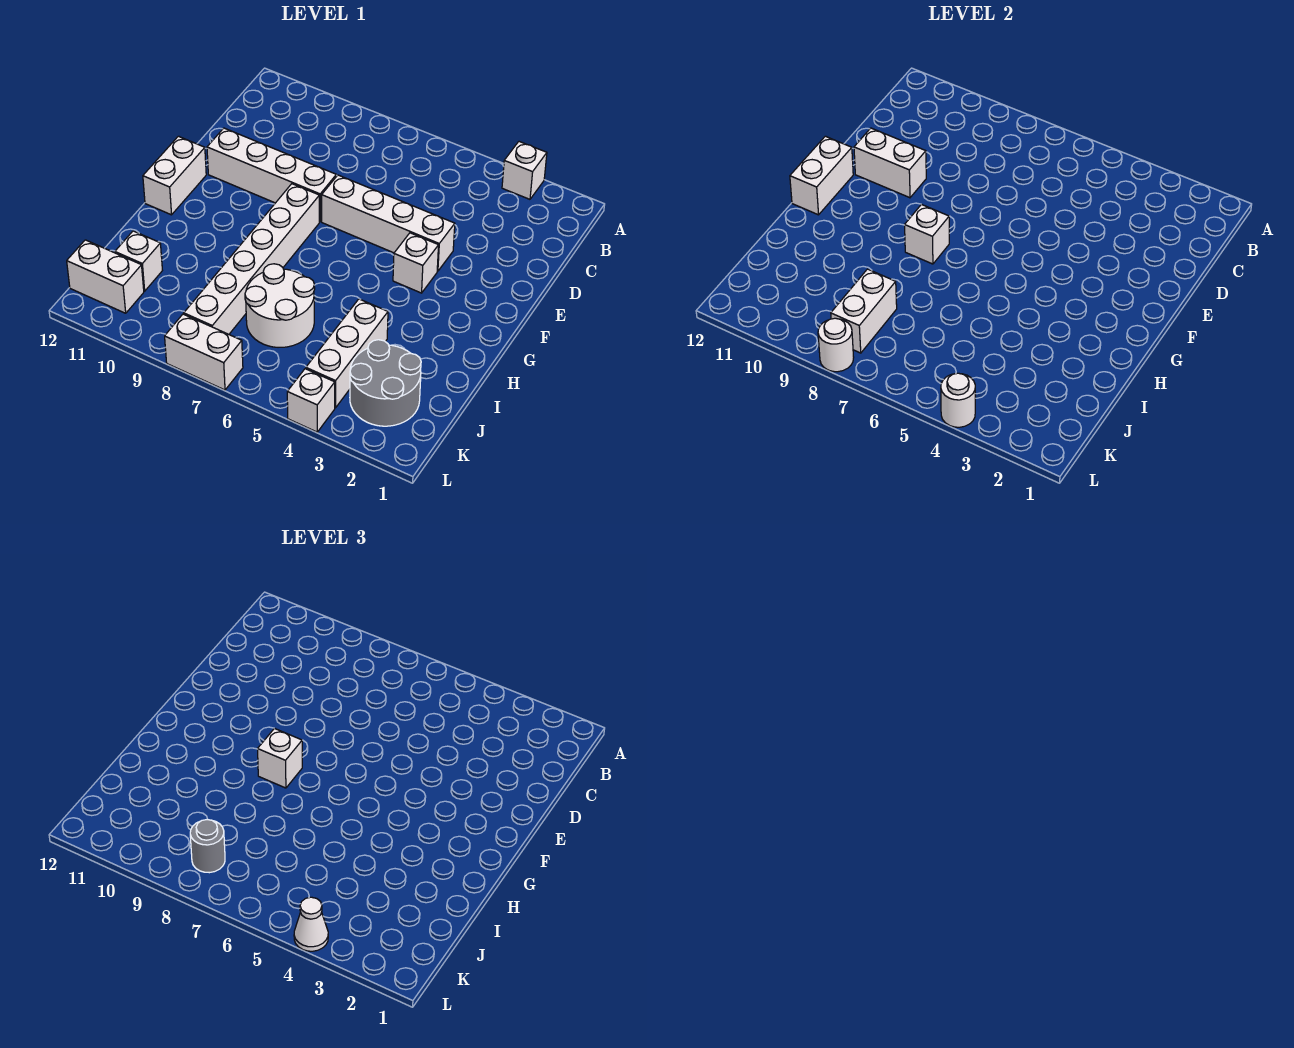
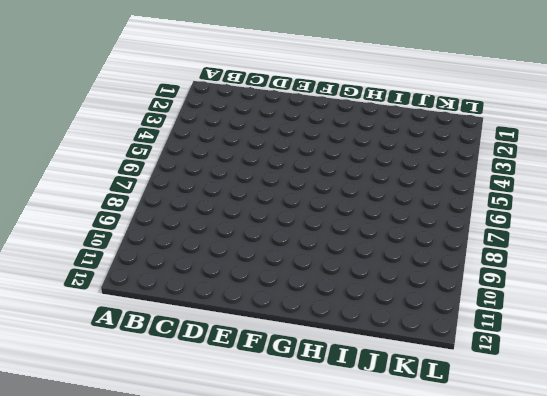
none -> white 1x1 brick [502,142,547,199]
none -> white 1x4 brick [322,175,455,271]
none -> white 1x4 brick [207,128,336,222]

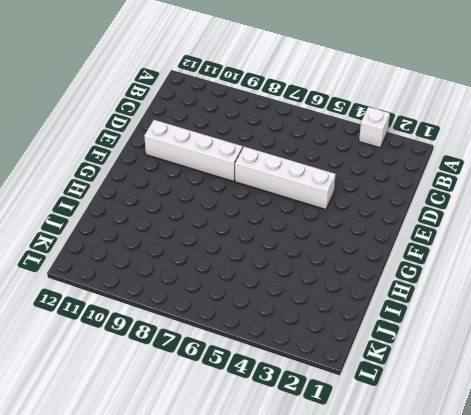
none -> white 1x1 brick [393,233,439,293]
none -> white 1x6 brick [184,184,319,334]
none -> white 1x2 brick [143,136,206,215]

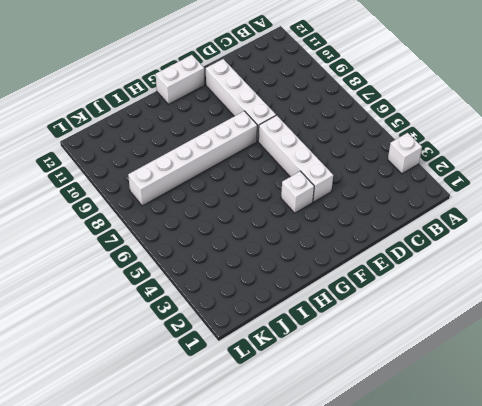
none -> white 1x3 brick [306,299,388,408]
none -> white 2x2 round brick [245,264,315,347]
none -> grey 2x2 round brick [350,340,421,426]

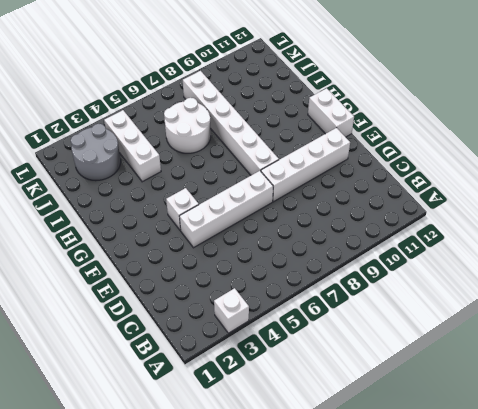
none -> white 1x1 brick [115,231,162,291]
none -> white 1x2 brick [67,240,144,313]
none -> white 1x1 brick [287,369,335,432]

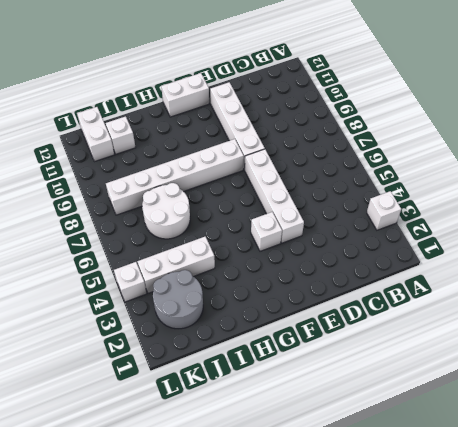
none -> white 1x2 brick [165,314,243,390]
none -> white 1x2 brick [854,128,926,198]
none -> white 1x2 brick [790,136,853,215]

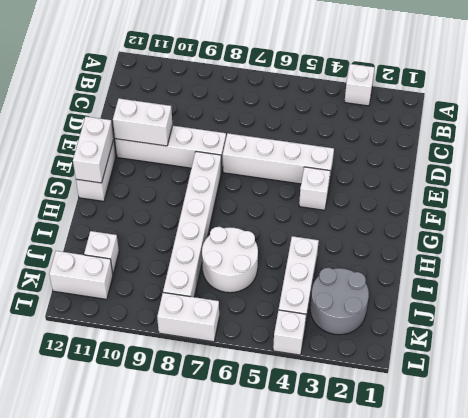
none -> white 1x1 brick [905,204,949,264]
none -> white 1x2 brick [831,269,897,353]
none -> white 1x1 round brick [941,373,975,427]

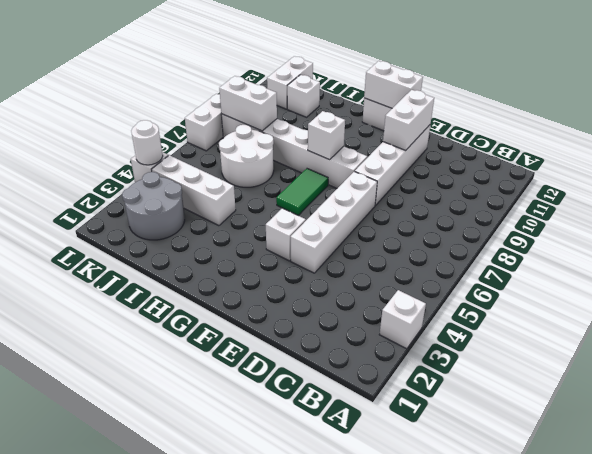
green 1x2 tile [276,169,328,216] -> none
none -> white 1x1 round brick [818,318,854,372]
none -> white 1x1 brick [258,728,302,788]
none -> grey 1x1 round brick [190,819,225,873]

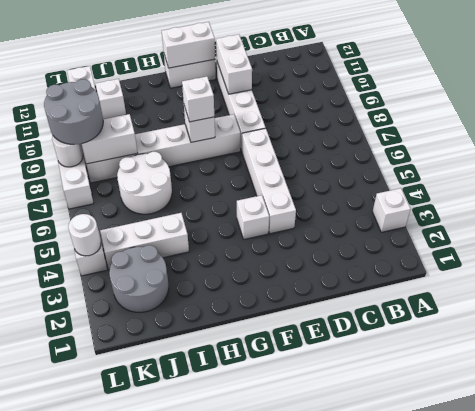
grey 2x2 round brick [44,79,103,144] -> grey 1x1 round brick [190,819,225,873]
none -> white 1x1 cone [294,897,328,951]

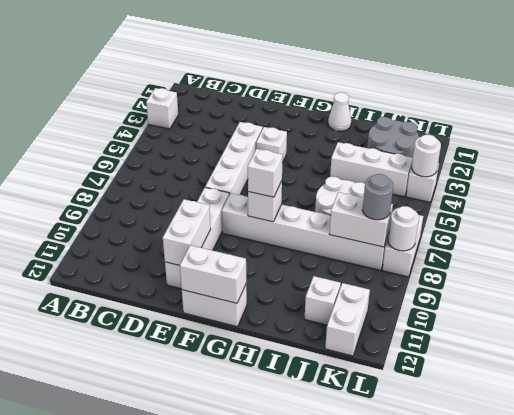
white 1x1 cone [328,92,351,131] -> white 1x1 cone moved to [294,897,328,951]

